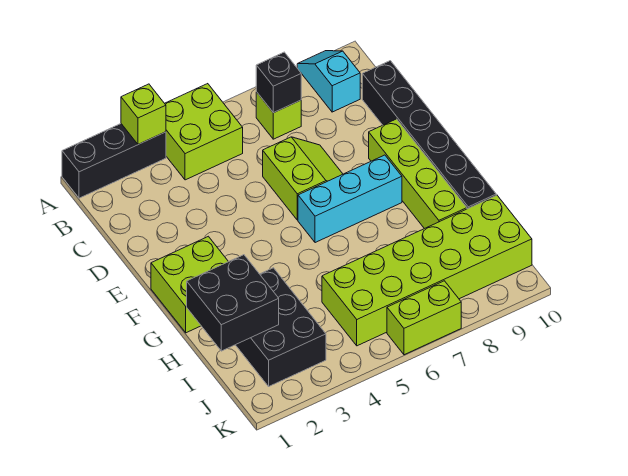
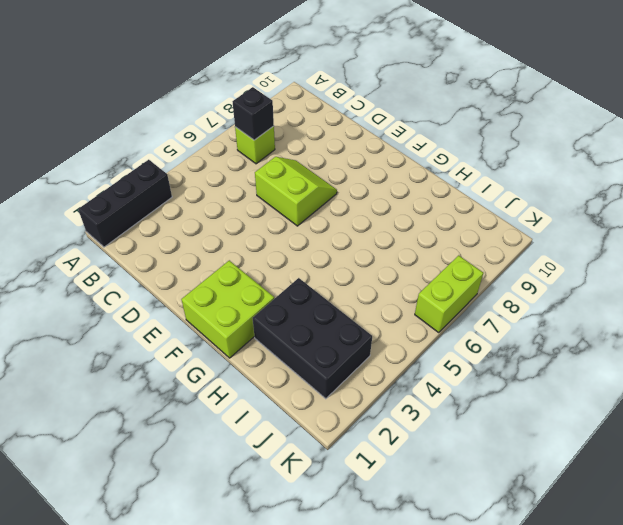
none -> lime 2x2 brick [165,84,243,180]
none -> cyan 1x2 slope [297,51,360,112]
none -> black 1x6 brick [362,61,496,209]

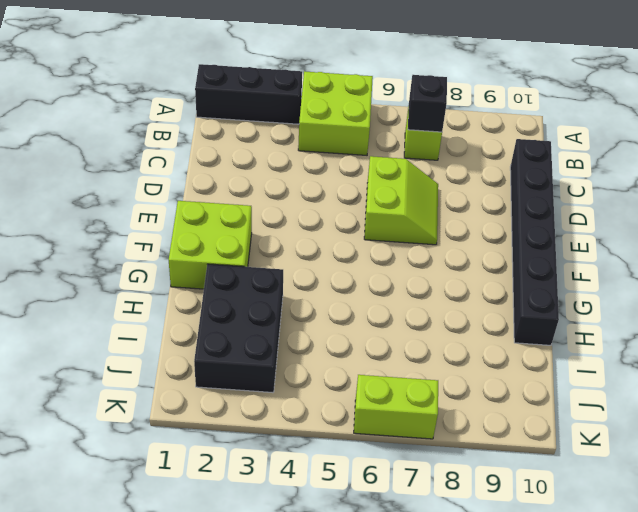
none -> cyan 1x2 slope [297,51,360,112]
none -> lime 1x4 brick [369,119,467,229]
none -> cyan 1x3 brick [298,155,402,243]

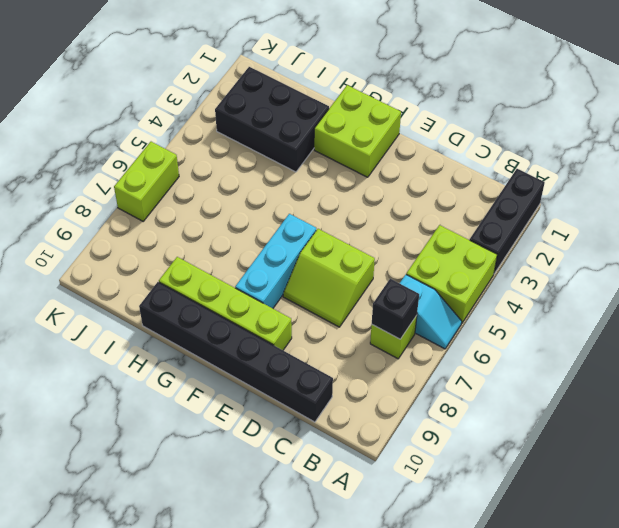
cyan 1x2 slope [400,275,462,349] -> cyan 1x2 slope moved to [297,51,360,112]
none -> lime 2x6 brick [322,195,532,346]
none -> lime 1x1 brick [121,84,166,144]
none -> black 2x2 brick [187,255,279,351]

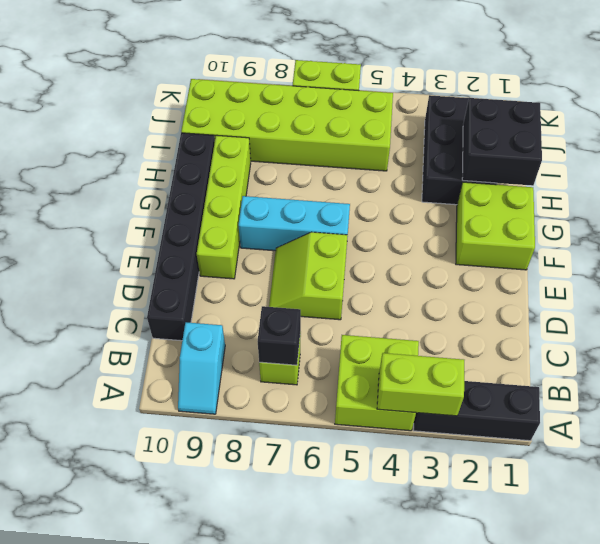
lime 1x2 brick [377,353,464,416] -> lime 1x1 brick [121,84,166,144]

